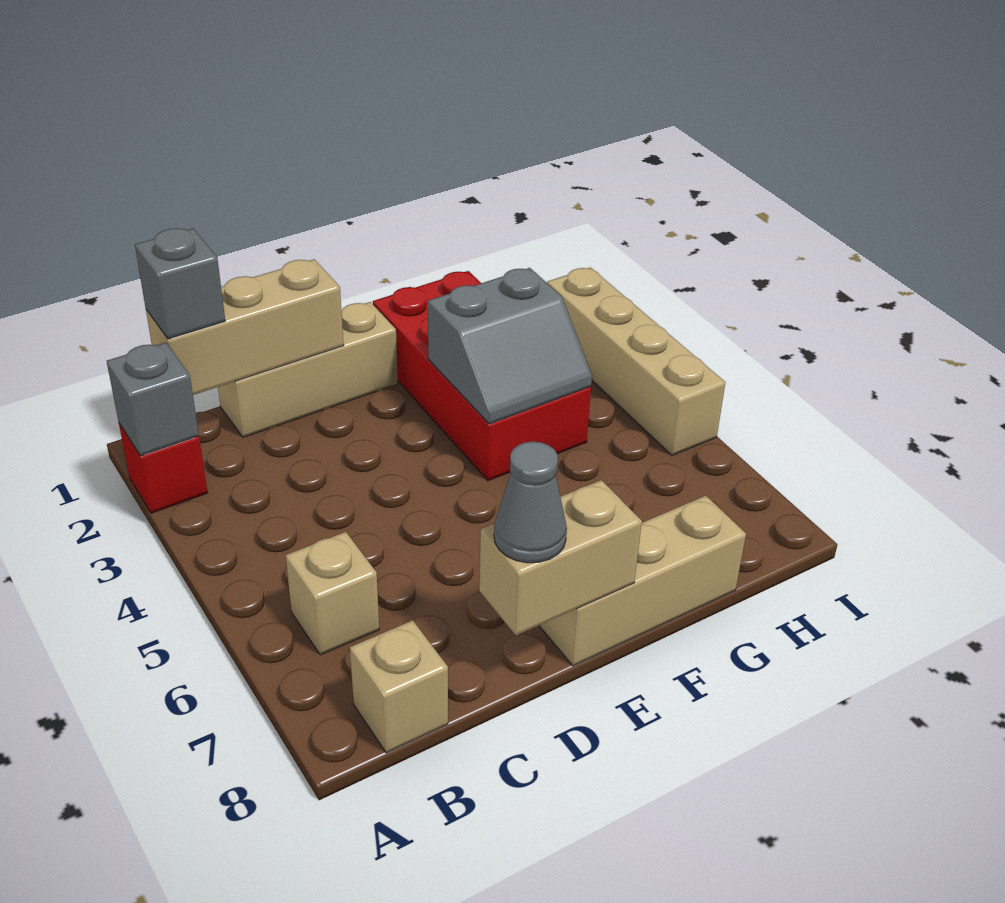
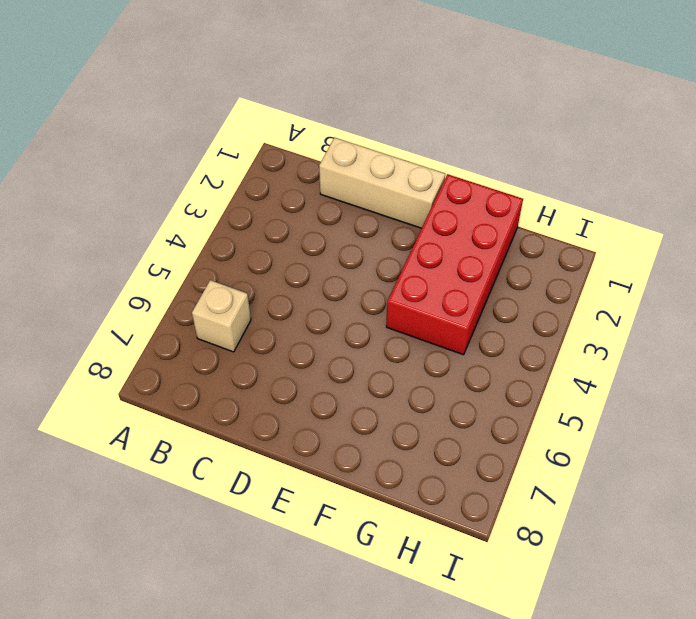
none -> red 1x1 brick [119,423,208,513]
none -> tan 1x1 brick [350,620,448,753]
none -> tan 1x3 brick [539,496,746,666]

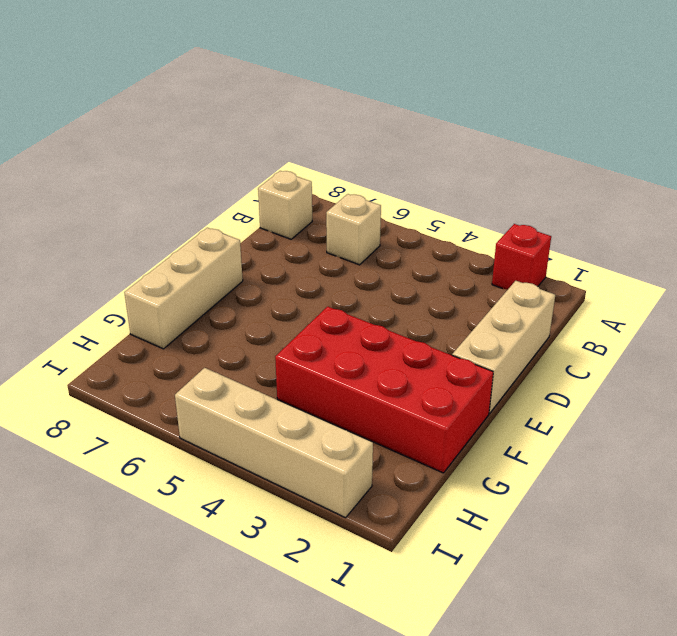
none -> grey 1x1 brick [107,342,199,456]
none -> tan 1x3 brick [146,259,344,395]
none -> tan 1x2 brick [479,480,642,635]

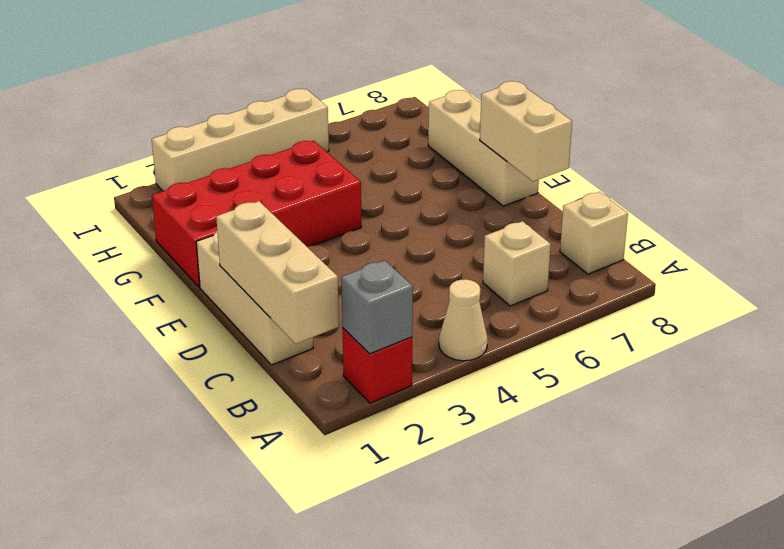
tan 1x1 cone [439,279,488,361] -> none
none -> grey 2x2 slope [428,268,592,424]
none -> grey 1x1 brick [135,228,225,339]
none -> grey 1x1 cone [494,442,567,563]

